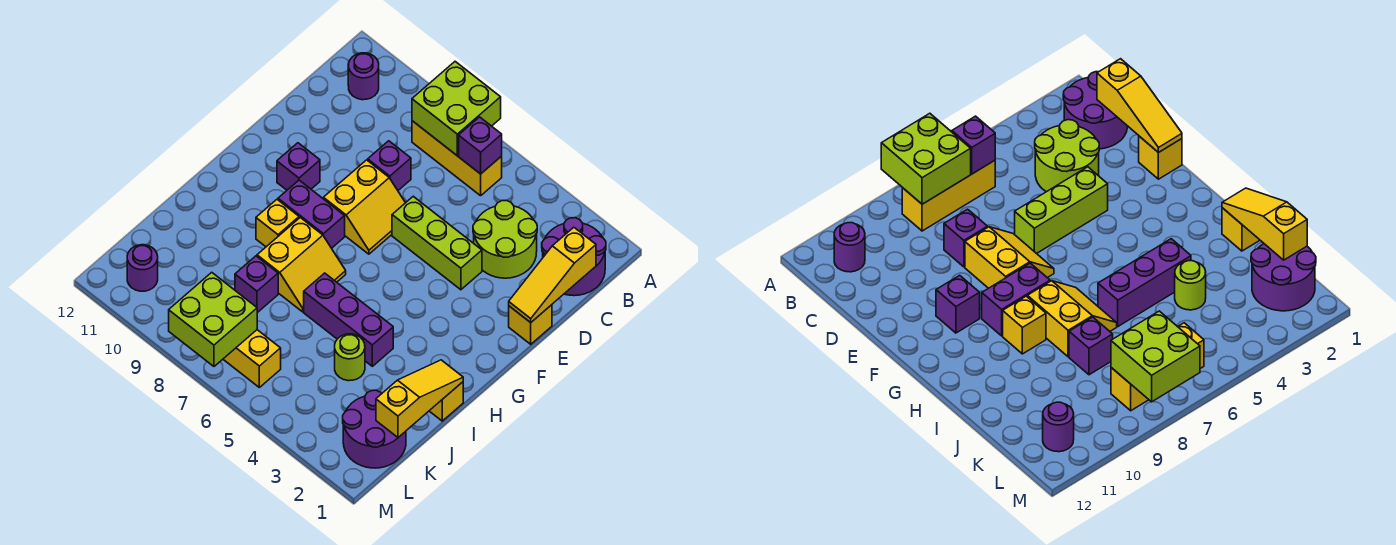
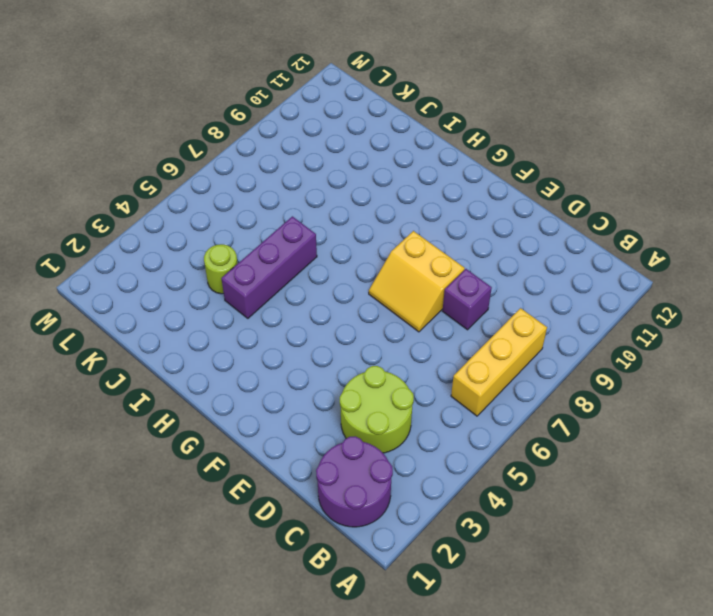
none -> purple 1x1 round brick [348,53,379,100]
none -> yellow 1x1 brick [509,305,552,344]
none -> lime 1x3 brick [392,196,482,290]

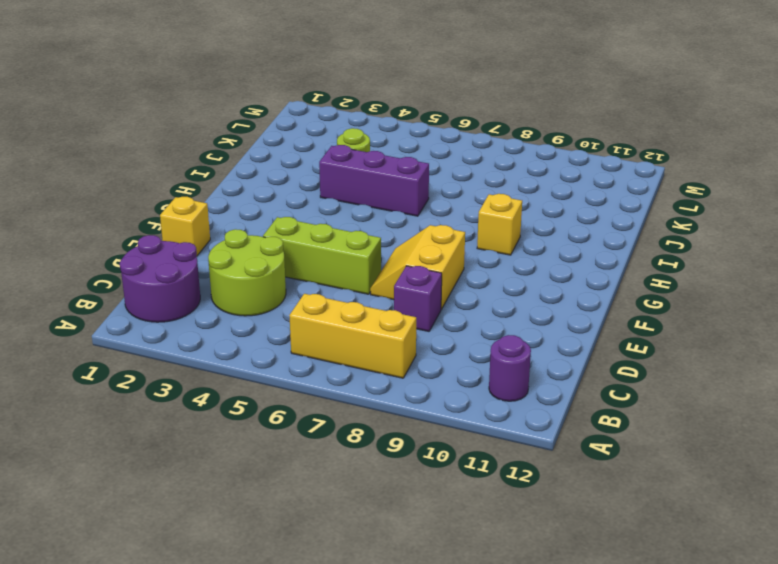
none -> purple 1x1 brick [277,143,320,190]
none -> purple 1x2 brick [278,180,345,248]
none -> yellow 2x2 slope [257,218,346,312]

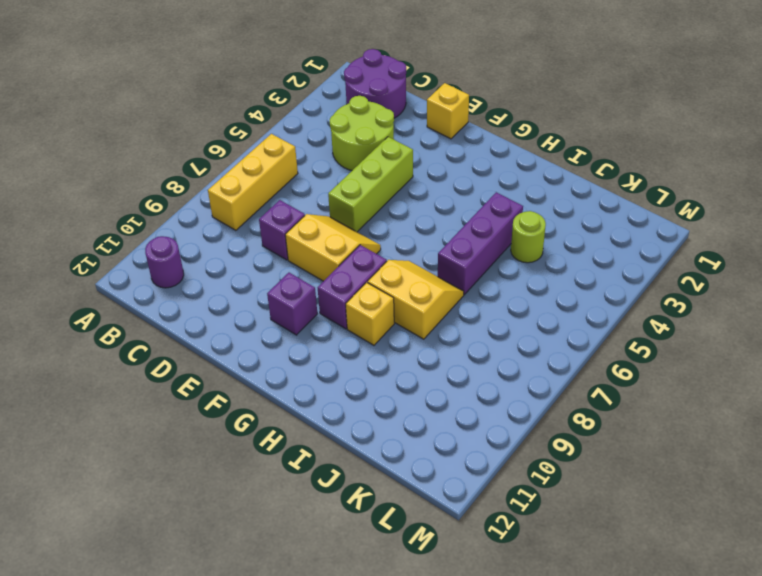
none -> yellow 1x1 brick [430,382,463,421]
none -> purple 1x1 brick [235,256,278,313]
none -> purple 2x2 round brick [343,390,406,468]

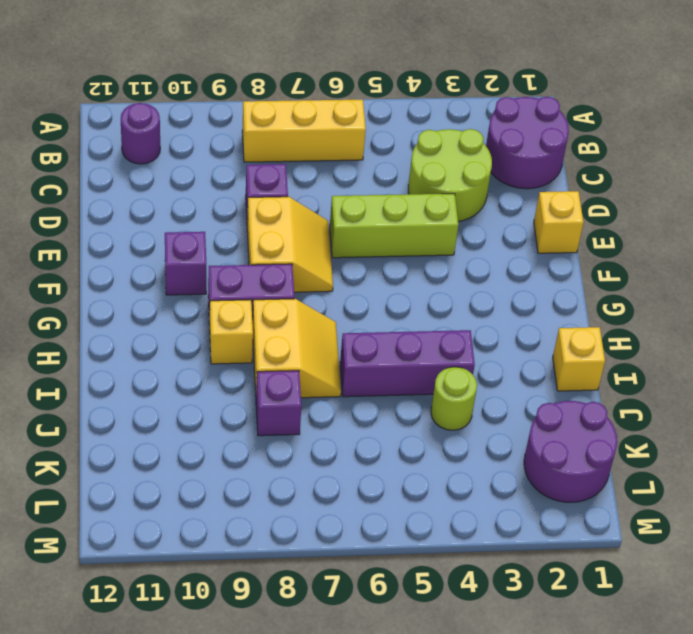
none -> yellow 1x3 brick [223,330,281,387]
none -> purple 1x1 round brick [127,245,158,291]
none -> lime 2x2 brick [412,62,501,155]

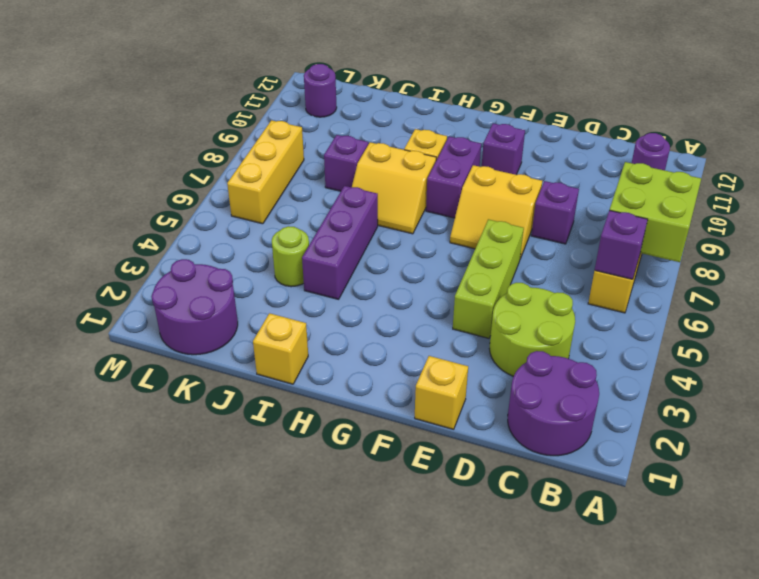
none -> yellow 1x3 slope [509,227,596,323]
none -> yellow 1x3 slope [376,360,463,437]
none -> lime 2x2 brick [169,272,257,366]

